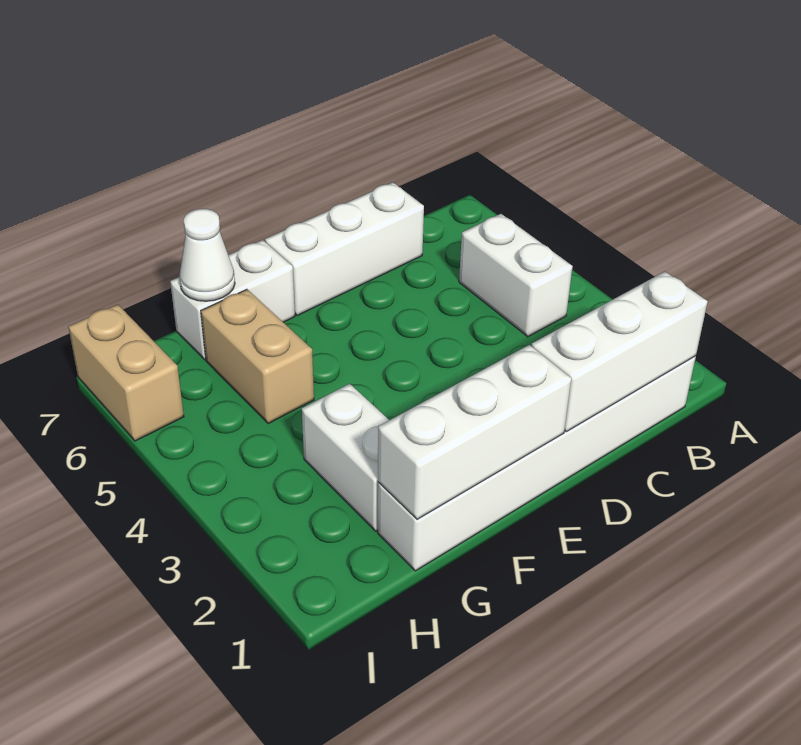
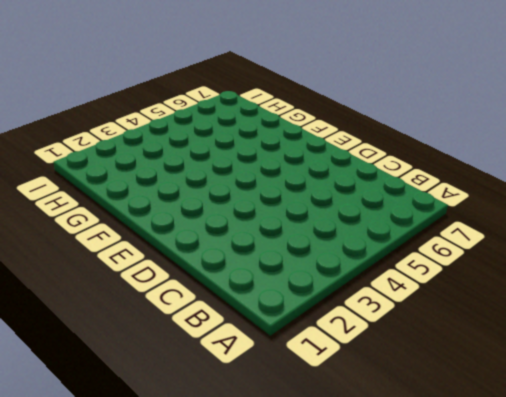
none -> white 1x6 brick [378,356,696,571]
none -> white 1x2 brick [459,214,573,337]

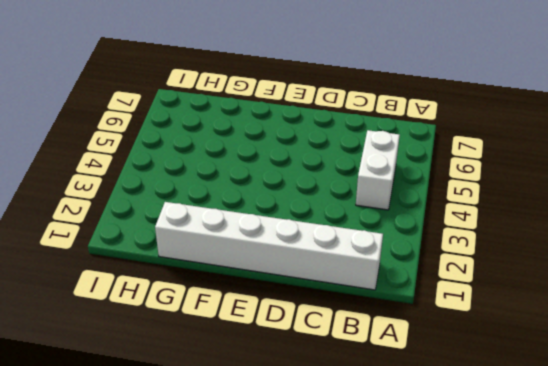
none -> white 1x3 brick [265,182,424,315]
none -> white 1x2 brick [170,240,295,360]

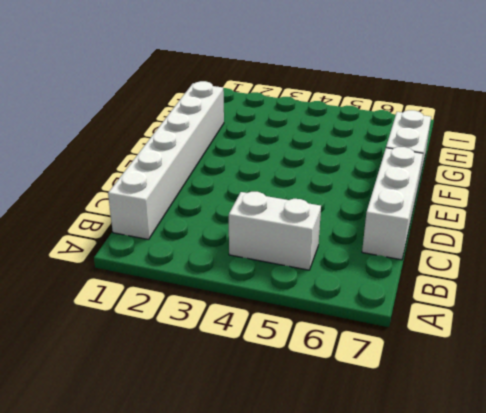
none -> white 1x2 brick [302,384,389,531]
none -> tan 1x2 brick [201,289,314,423]

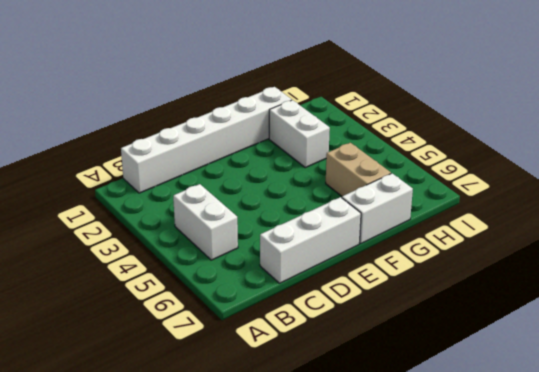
none -> tan 1x2 brick [68,304,184,441]
none -> white 1x3 brick [532,272,708,432]

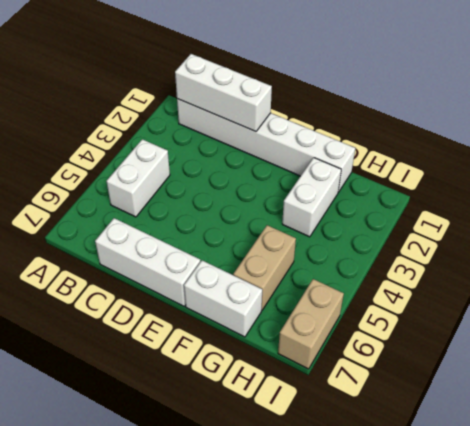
none -> white 1x3 brick [378,345,571,519]
none -> white 1x1 cone [180,209,235,301]

